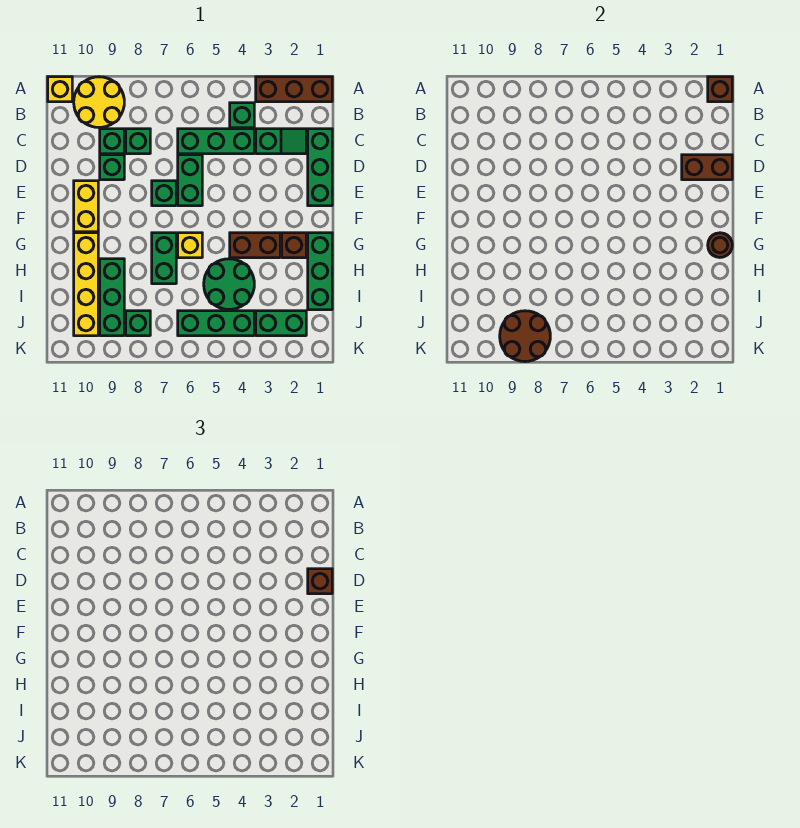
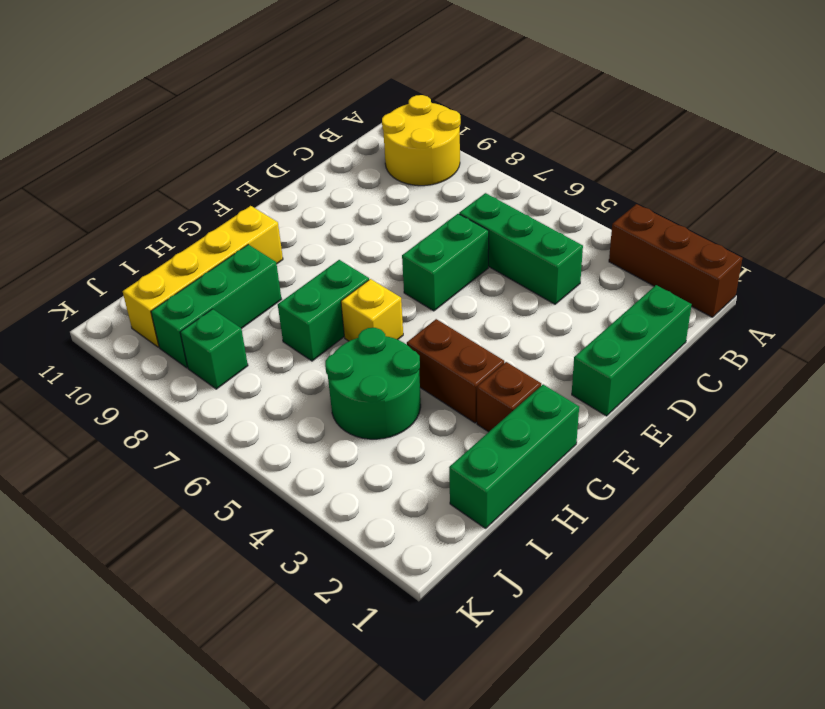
none -> yellow 1x1 brick [48,77,72,102]
none -> green 1x1 brick [230,103,254,128]
none -> green 1x2 slope [256,129,306,154]

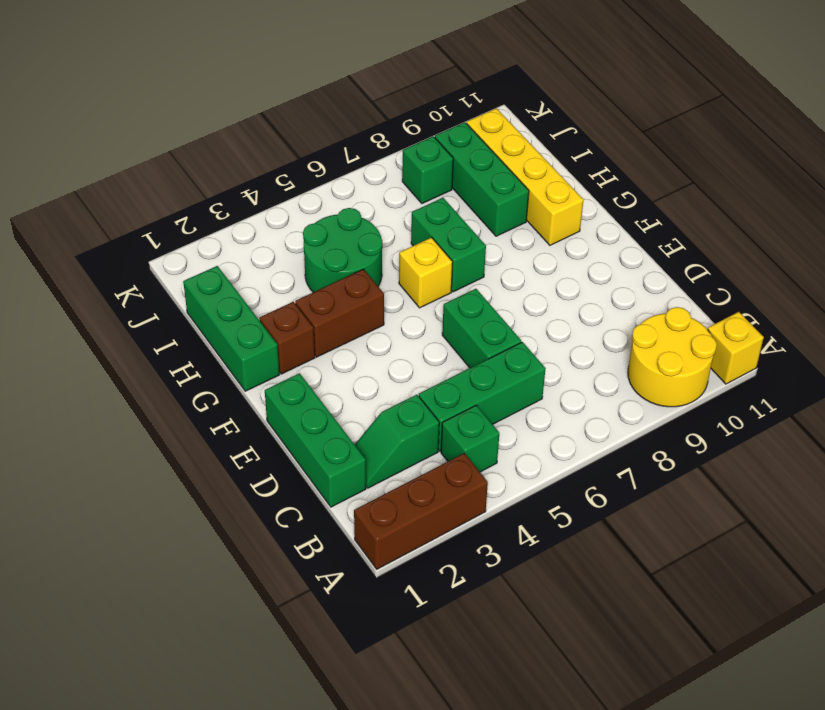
none -> green 1x1 brick [126,129,150,154]
none -> green 1x1 brick [100,129,124,154]
none -> green 1x1 brick [100,155,124,180]

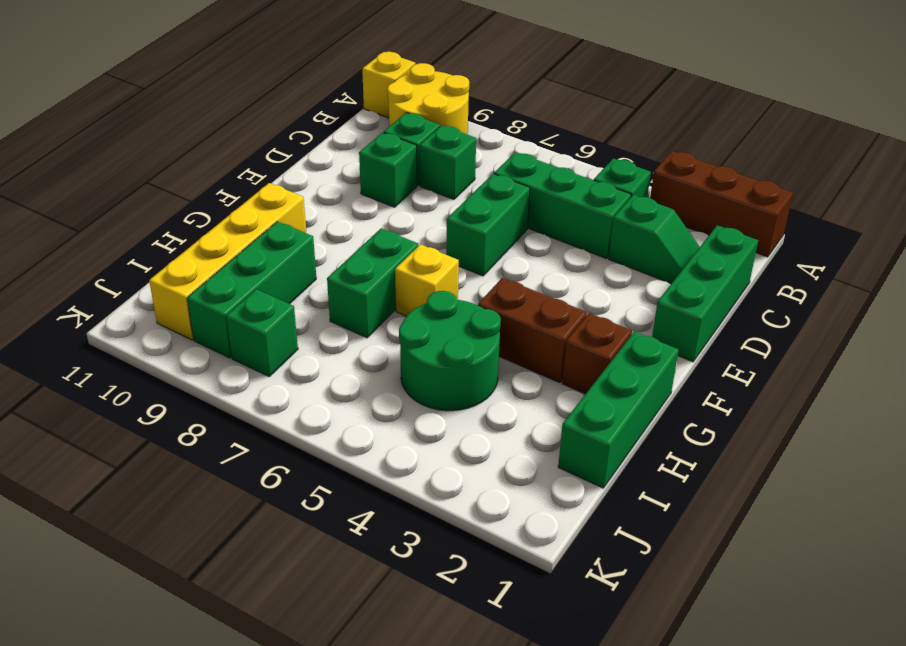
none -> green 1x1 brick [152,181,176,206]
none -> yellow 1x2 brick [74,181,98,232]
none -> green 1x2 brick [256,311,306,336]

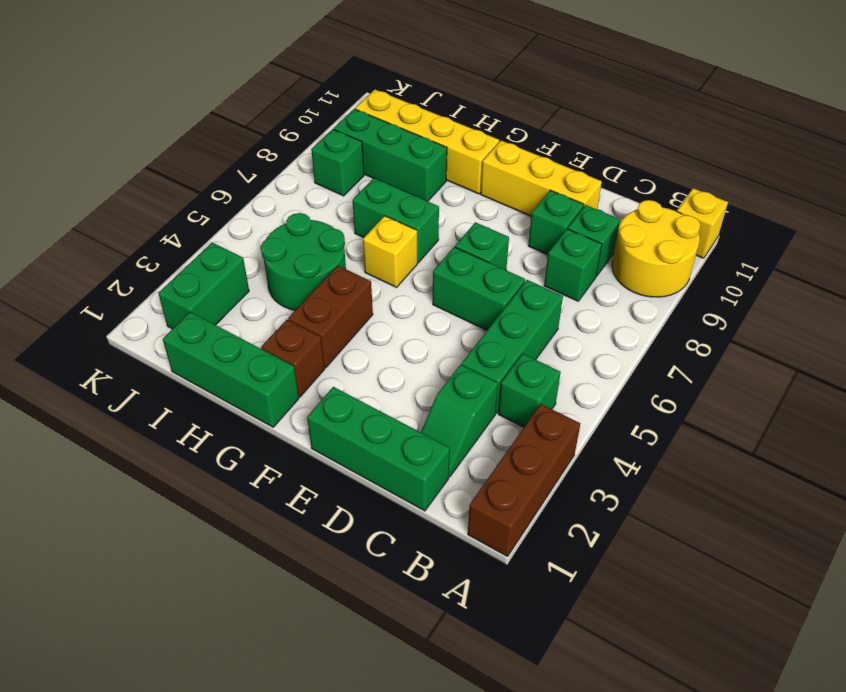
yellow 1x3 brick [481,141,602,216] -> yellow 1x2 brick [74,181,98,232]
none -> green 1x3 brick [178,311,254,336]
none -> brown 1x1 brick [708,77,732,102]
none -> brown 1x2 brick [682,155,732,180]

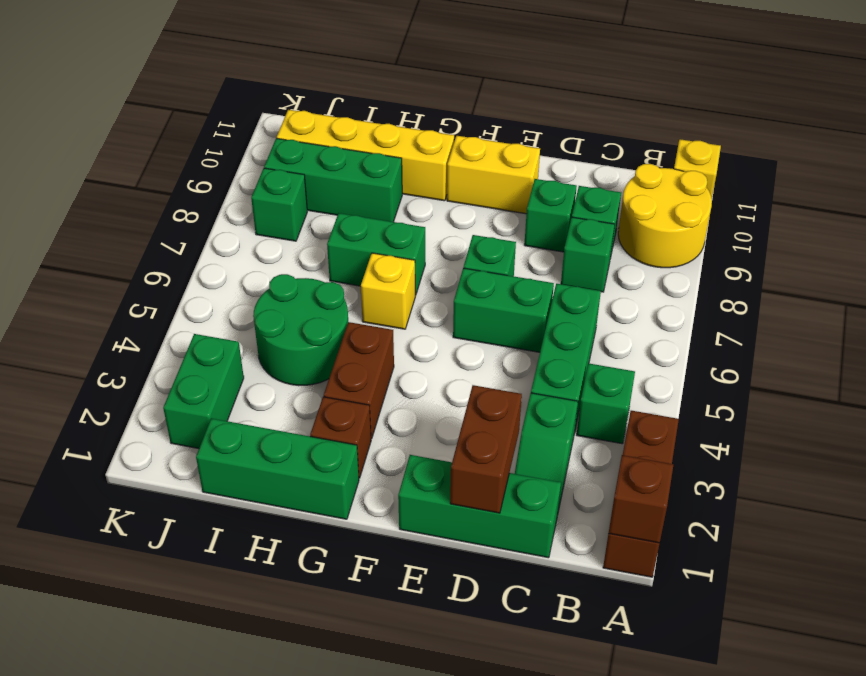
none -> green 1x3 brick [178,311,254,336]
none -> brown 1x1 round brick [708,233,732,257]
none -> brown 2x2 round brick [500,311,550,362]

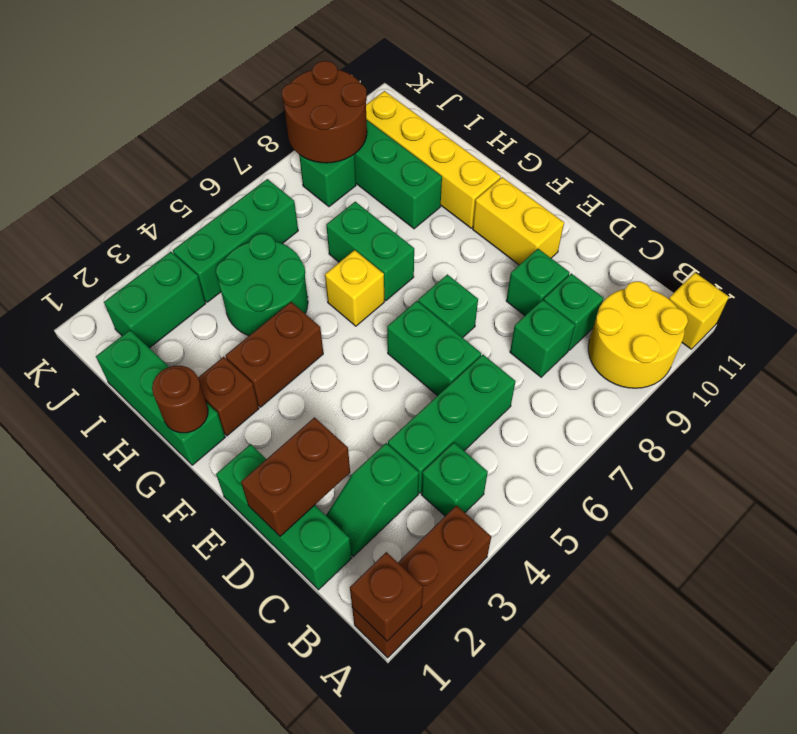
none -> brown 1x1 brick [308,569,332,594]

